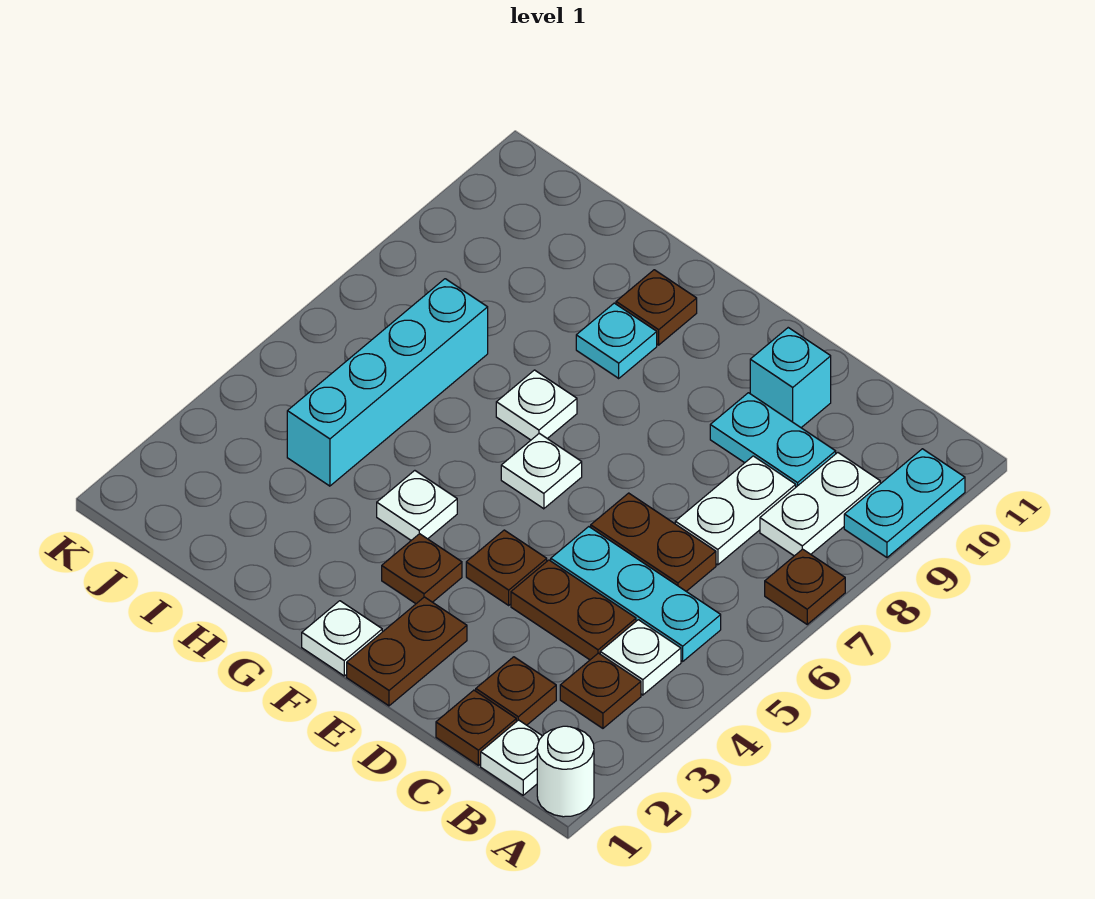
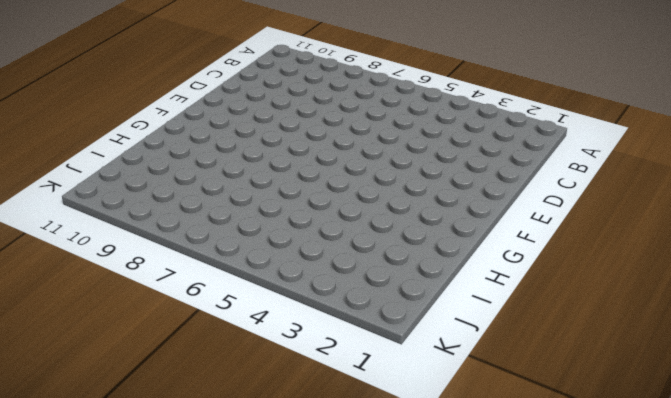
none -> white 1x1 round brick [537,726,594,817]
none -> brown 1x1 plate [765,549,845,624]
none -> cyan 1x2 plate [844,449,965,557]

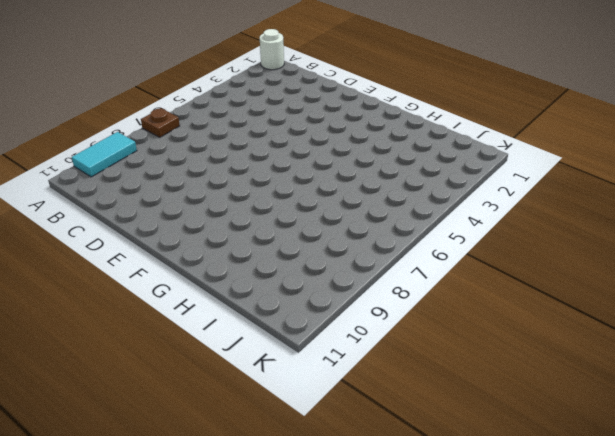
cyan 1x2 tile [72,132,137,177] -> cyan 1x2 plate [844,449,965,557]
none -> white 1x1 plate [481,720,542,795]
none -> brown 1x1 plate [560,653,641,728]
none -> white 1x1 plate [600,620,681,695]

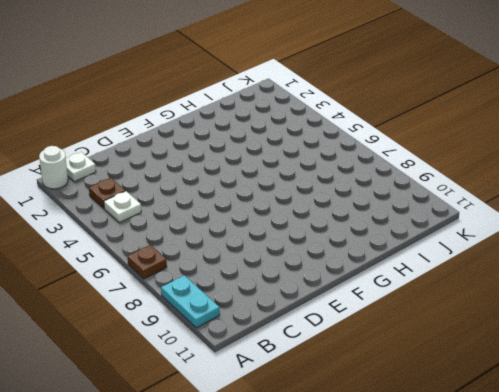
none -> cyan 1x3 plate [551,527,721,661]
none -> white 1x2 plate [760,453,880,556]
none -> brown 1x1 plate [436,690,516,765]

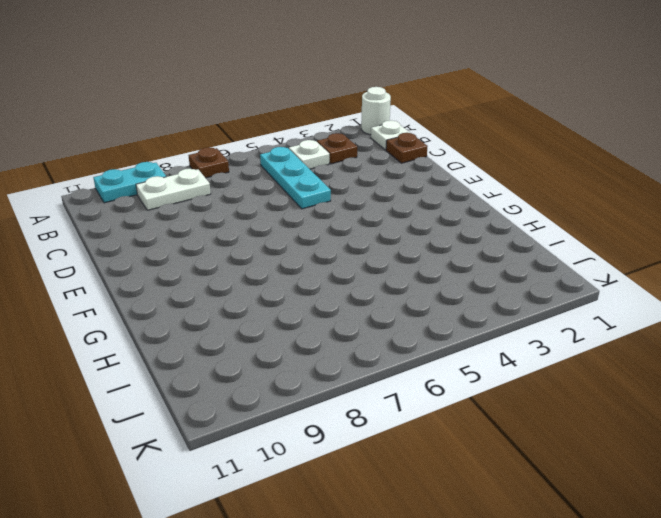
none -> brown 1x1 plate [476,657,556,725]
none -> brown 1x2 plate [511,560,636,660]
none -> brown 1x2 plate [591,493,716,591]

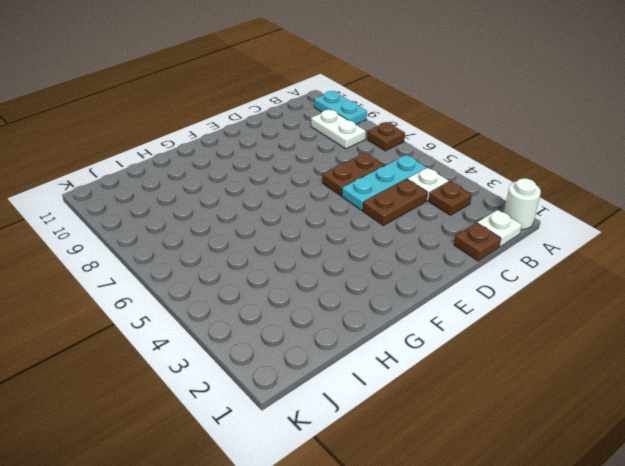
none -> brown 1x1 plate [476,657,556,725]
none -> white 1x2 plate [675,456,796,565]
none -> cyan 1x2 plate [710,393,836,487]

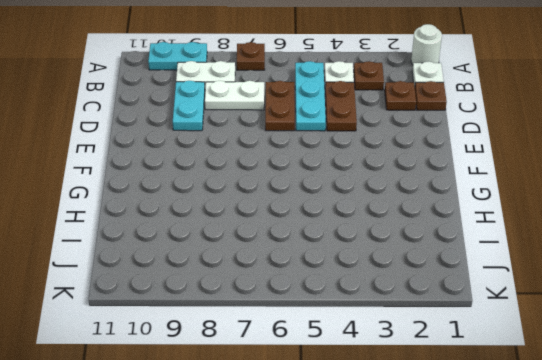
none -> cyan 1x1 brick [750,328,831,428]
none -> brown 1x2 plate [347,597,467,706]
none -> brown 1x1 plate [466,530,547,605]

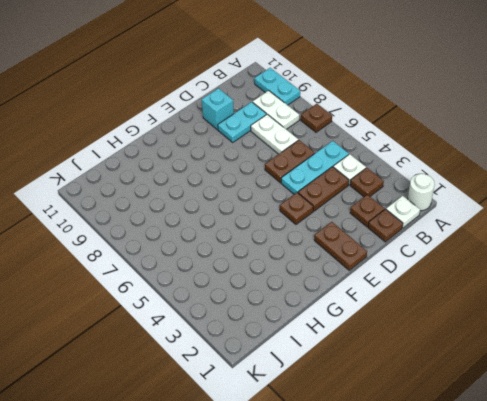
none -> white 1x1 plate [302,601,382,676]
none -> brown 1x1 plate [382,534,462,604]
none -> white 1x1 plate [501,433,582,509]

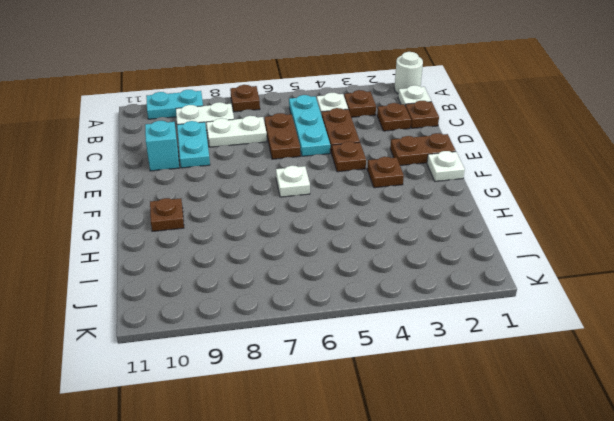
none -> white 1x1 plate [377,471,457,540]
none -> white 1x1 plate [496,370,577,440]
none -> cyan 1x1 plate [576,303,657,378]

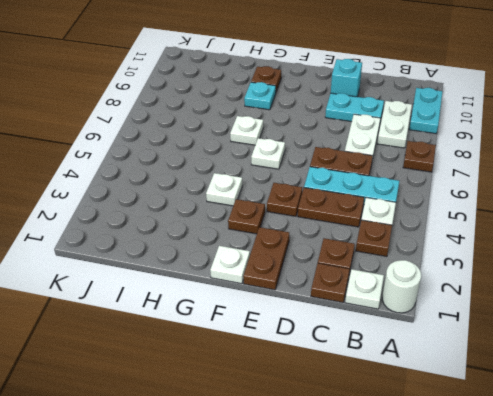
none -> cyan 1x4 brick [287,279,488,486]

